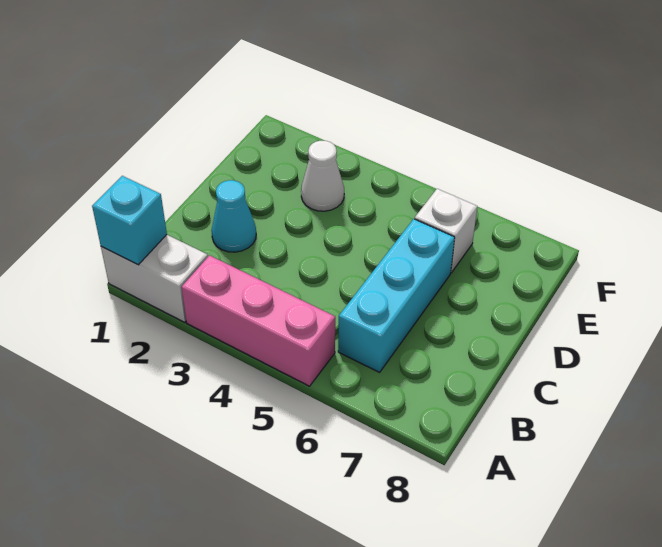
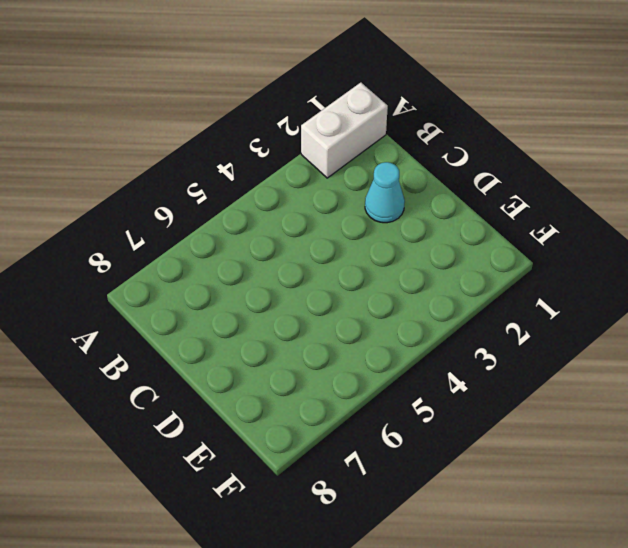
none -> pink 1x3 brick [182,255,335,386]
none -> cyan 1x3 brick [338,219,455,372]

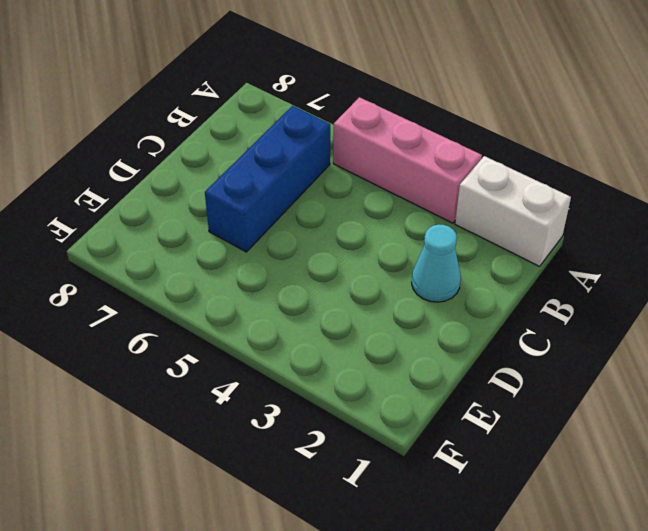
blue 1x3 brick [205,106,330,252] -> cyan 1x3 brick [338,219,455,372]
none -> white 1x1 cone [301,141,344,211]
none -> white 1x1 brick [415,189,477,273]

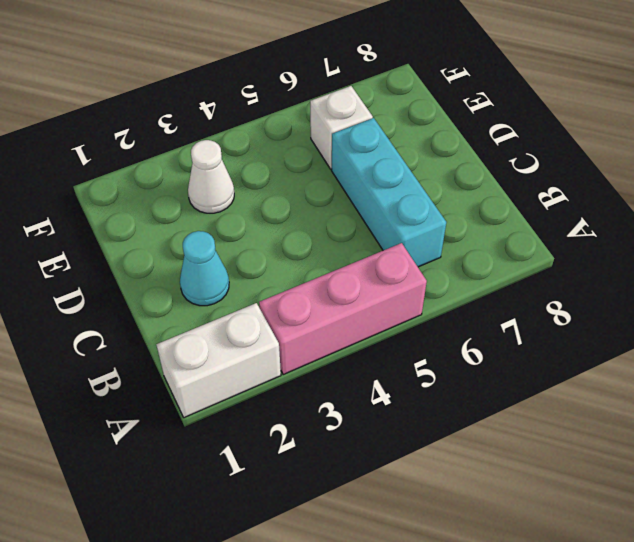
none -> cyan 1x1 brick [92,176,167,265]

